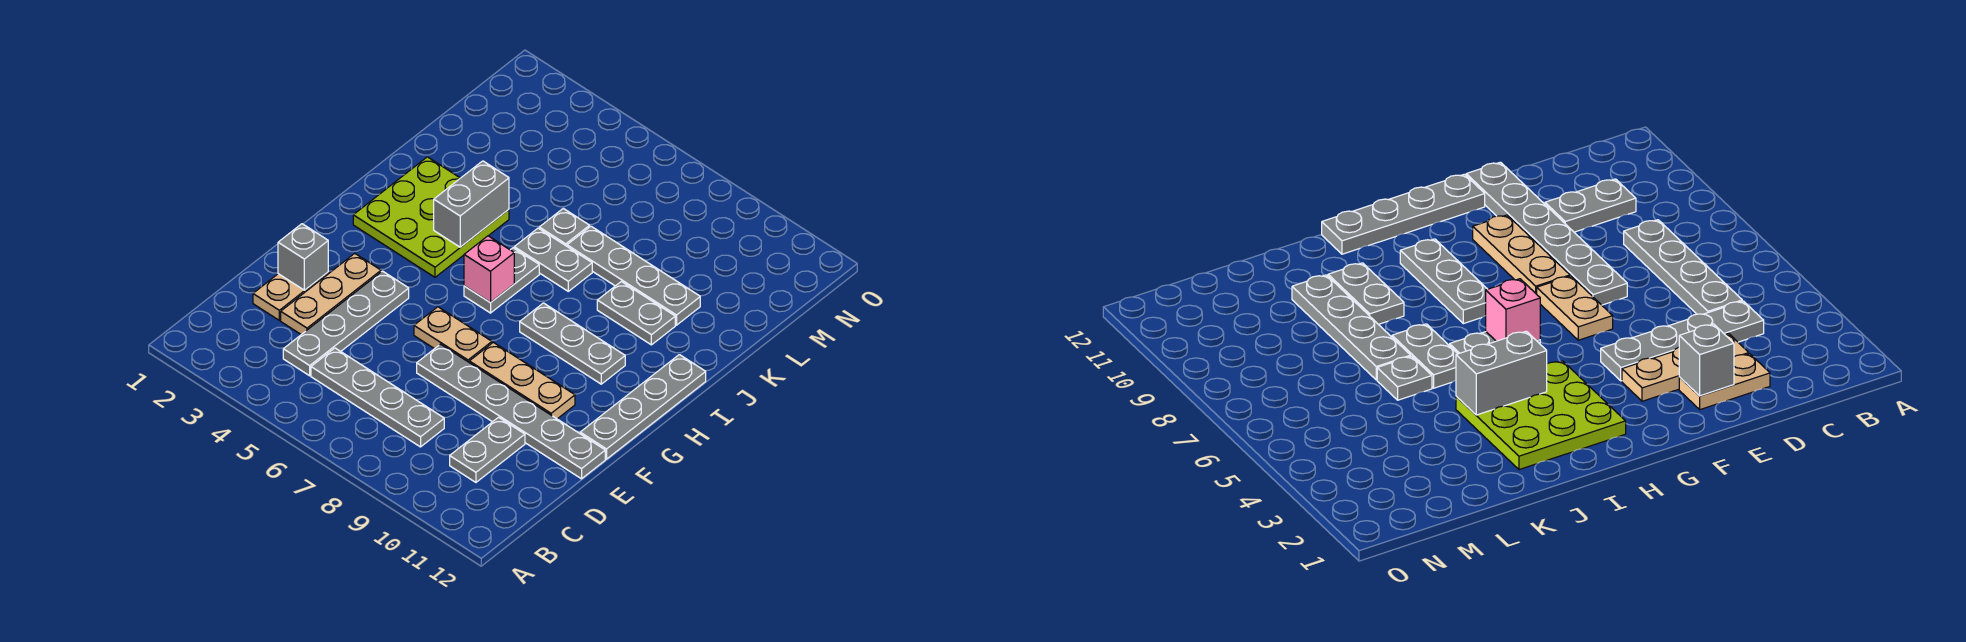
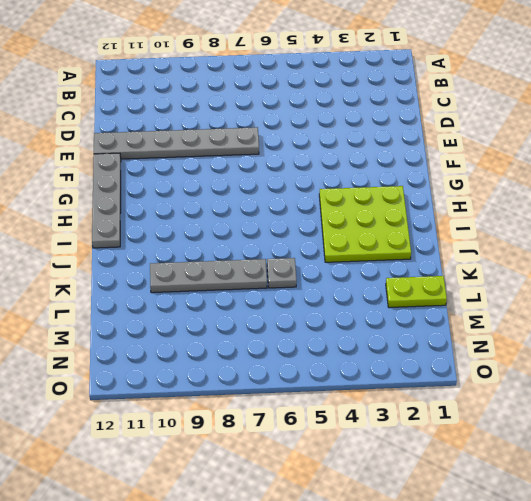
lime 1x2 plate [386,276,447,308] -> none
none -> grey 1x4 plate [283,271,409,376]
none -> grey 1x4 plate [311,348,444,447]
none -> grey 1x2 plate [450,417,525,482]

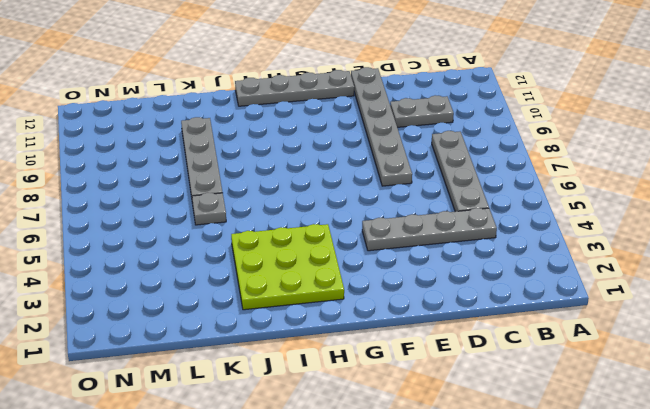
none -> tan 1x2 plate [253,272,328,320]
none -> tan 1x3 plate [281,253,381,335]
none -> tan 1x2 plate [414,307,492,362]

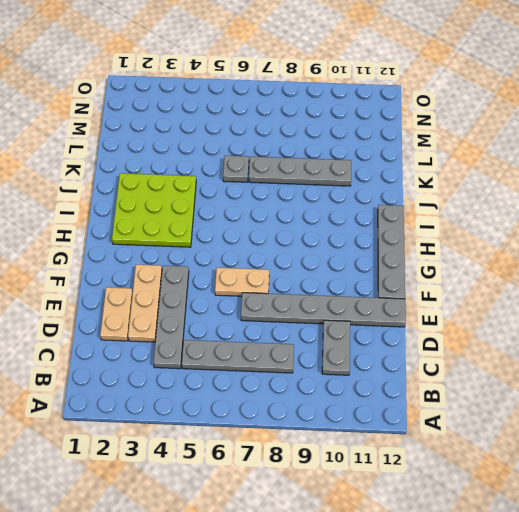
none -> tan 1x3 plate [469,342,575,419]
none -> grey 1x2 plate [464,248,539,313]
none -> grey 1x3 plate [520,303,625,384]

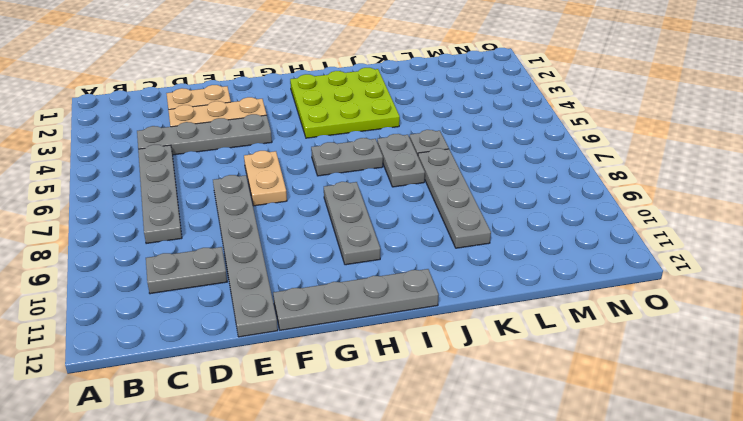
none -> tan 1x3 plate [469,342,575,419]
none -> grey 1x2 plate [597,282,675,345]
none -> grey 1x1 brick [278,224,328,290]

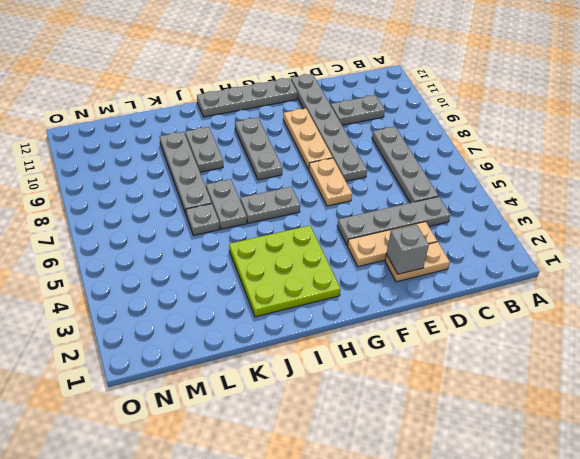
none -> pink 1x1 brick [464,236,514,303]
none -> grey 1x2 brick [434,161,509,247]

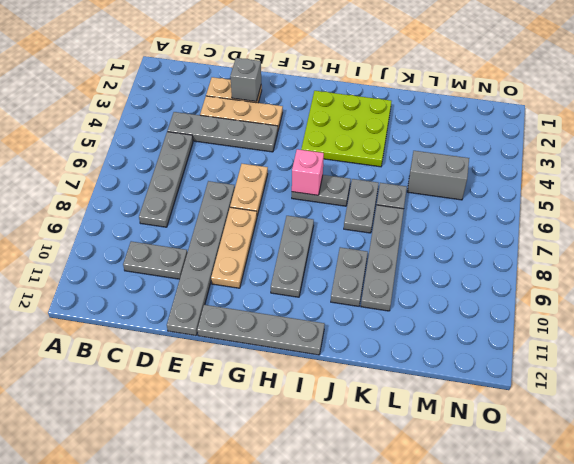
grey 1x2 brick [407,151,469,200] -> grey 1x2 brick moved to [434,161,509,247]

